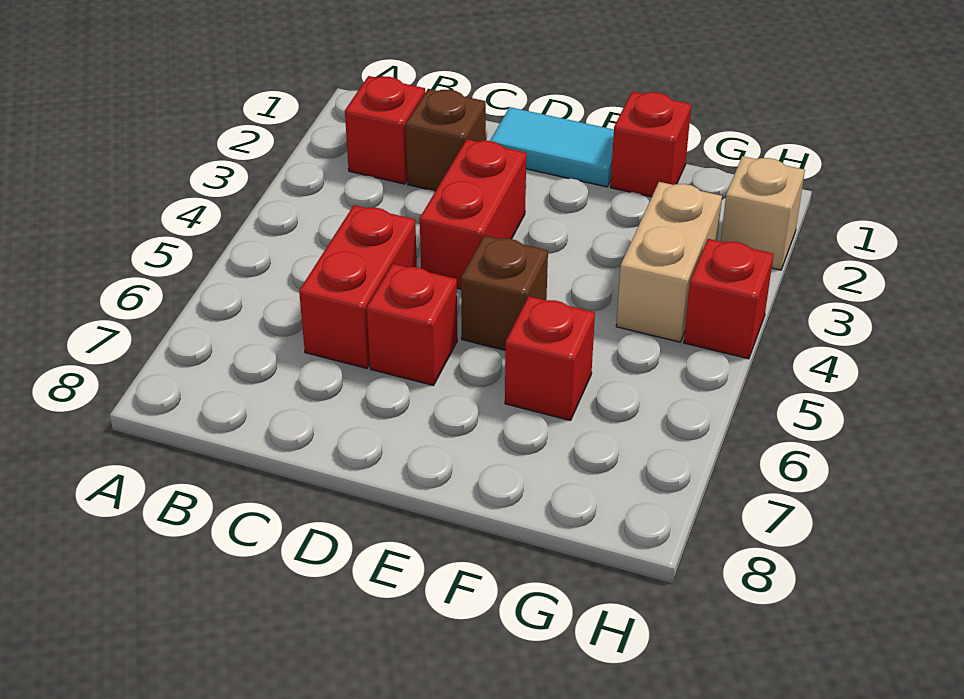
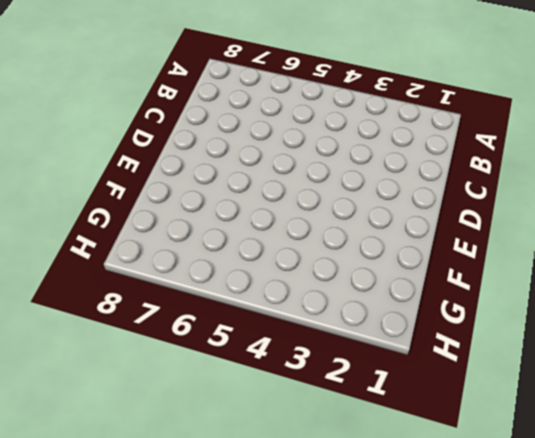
none -> red 1x1 brick [345,76,425,184]
none -> brown 1x1 brick [406,89,486,191]
none -> red 1x2 brick [299,205,417,368]

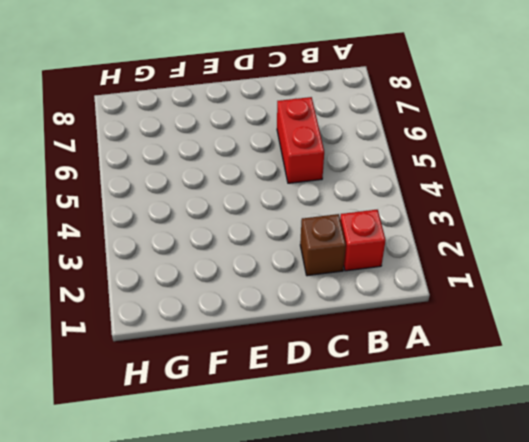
none -> cyan 1x2 tile [490,107,614,187]
none -> red 1x2 brick [420,139,526,289]
none -> red 1x1 brick [367,264,457,386]

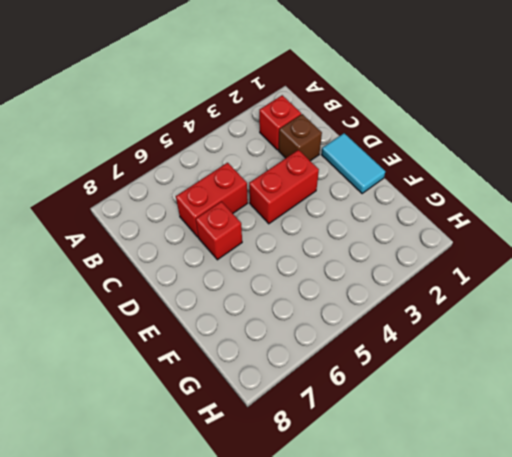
none -> brown 1x1 brick [461,236,548,350]
none -> red 1x1 brick [610,92,691,197]
none -> red 1x1 brick [505,296,595,421]

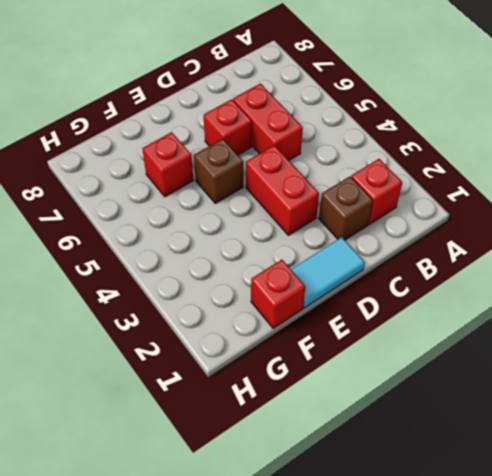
none -> tan 1x2 brick [616,182,722,342]
none -> tan 1x1 brick [721,156,805,270]
none -> red 1x1 brick [684,239,774,359]

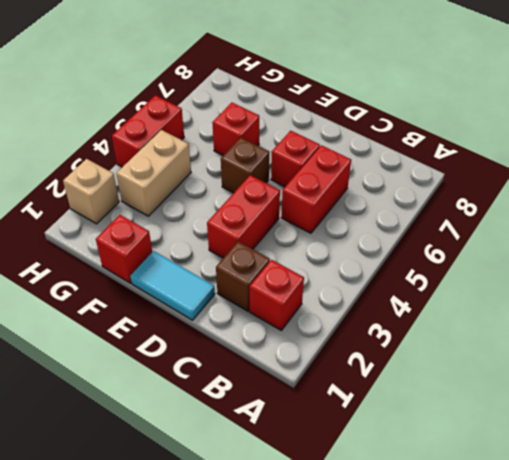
red 1x2 brick [112,95,184,167] -> red 1x1 brick [684,239,774,359]

